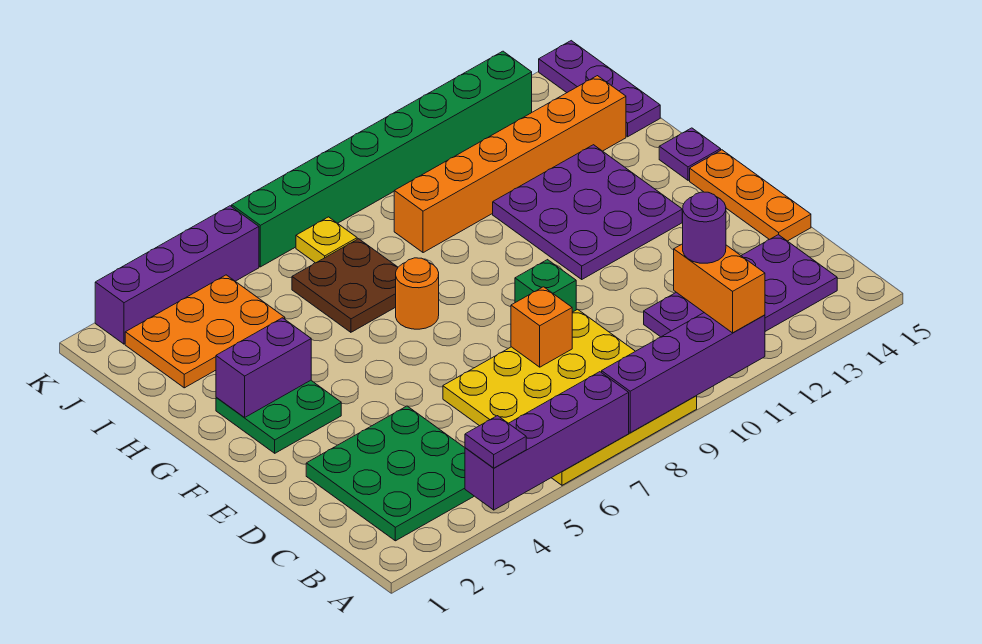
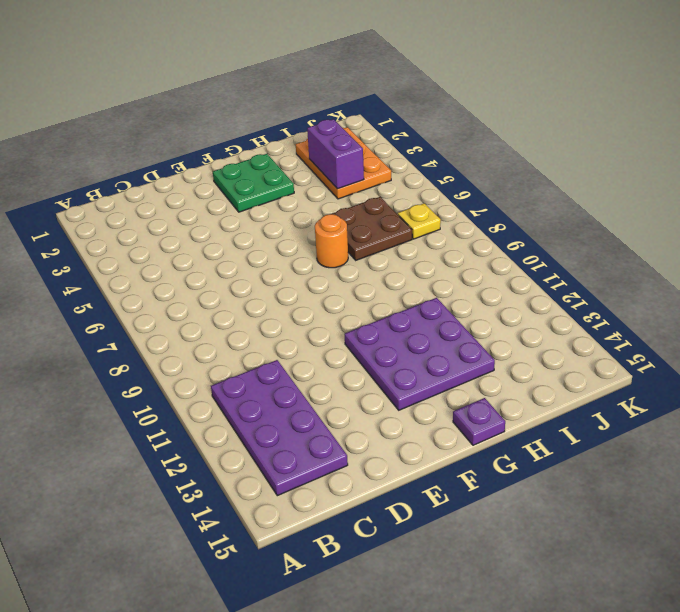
purple 1x2 brick [307,119,364,189] -> purple 1x2 brick moved to [216,318,311,418]
none -> yellow 4x4 plate [443,309,697,485]
none -> green 3x3 plate [306,406,474,541]
none -> orange 1x3 plate [690,150,811,241]

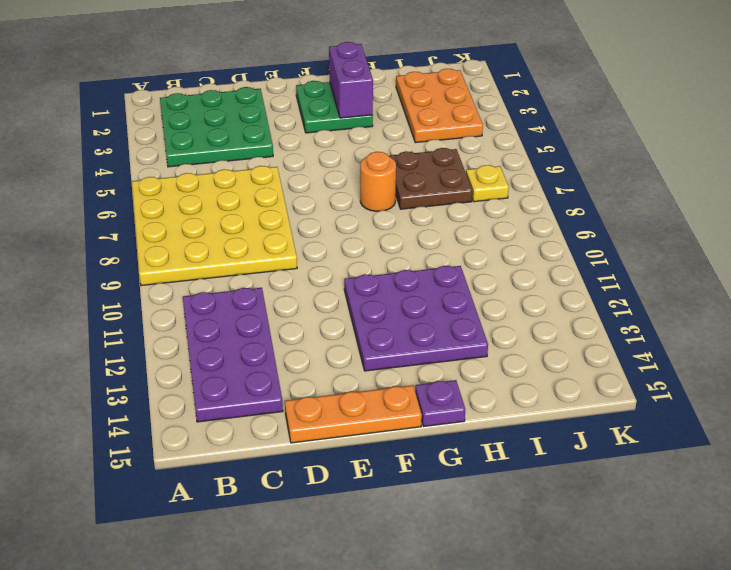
none -> green 1x1 brick [515,260,576,312]
none -> orange 1x6 brick [394,76,626,253]
none -> purple 1x3 plate [539,41,660,137]

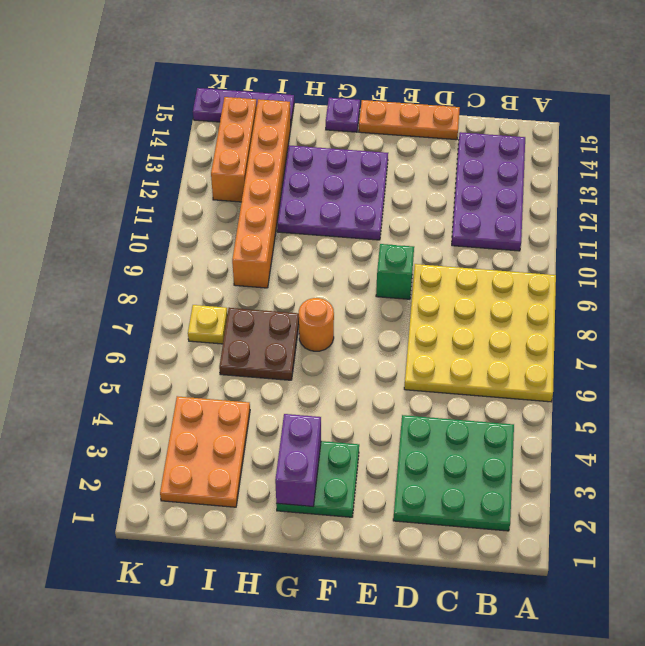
orange 1x3 brick [211,97,257,202] -> none
none -> purple 1x4 brick [95,206,259,344]
none -> green 1x8 brick [232,51,532,267]
none -> purple 1x4 brick [465,372,629,510]

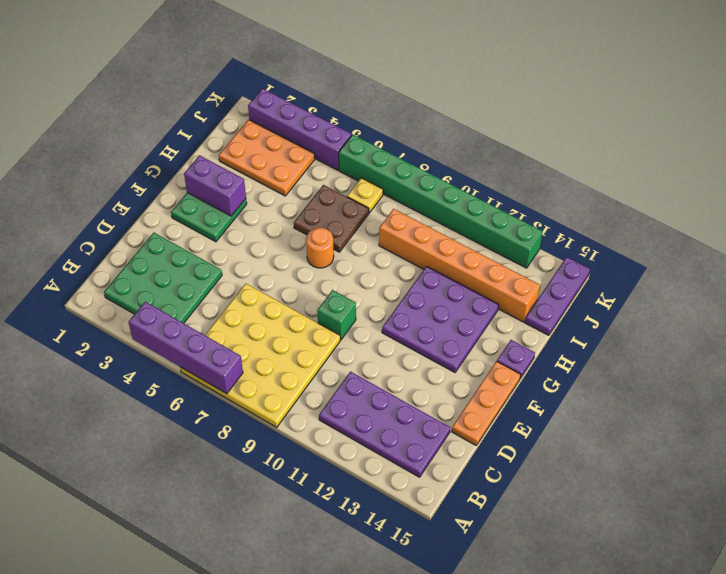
none -> purple 1x4 brick [602,313,765,433]
none -> orange 1x1 brick [511,287,572,367]
none -> purple 1x1 plate [465,416,526,468]

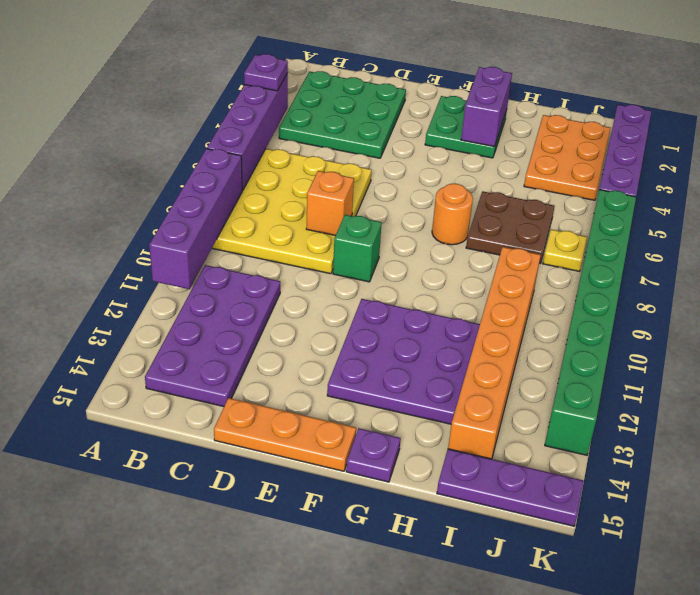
none -> orange 1x2 brick [674,244,765,333]
none -> purple 1x1 round brick [682,192,726,263]

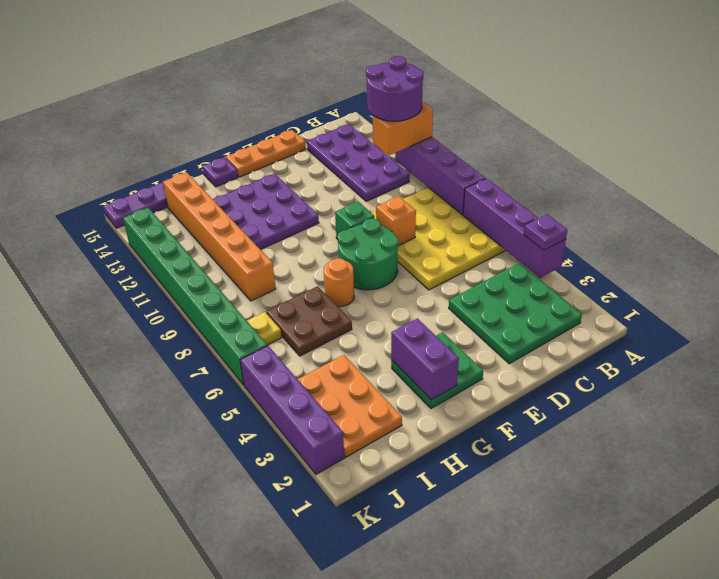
purple 2x2 round brick [366,56,423,121] -> purple 1x1 round brick [682,192,726,263]
green 2x2 round brick [337,219,398,290] -> none

